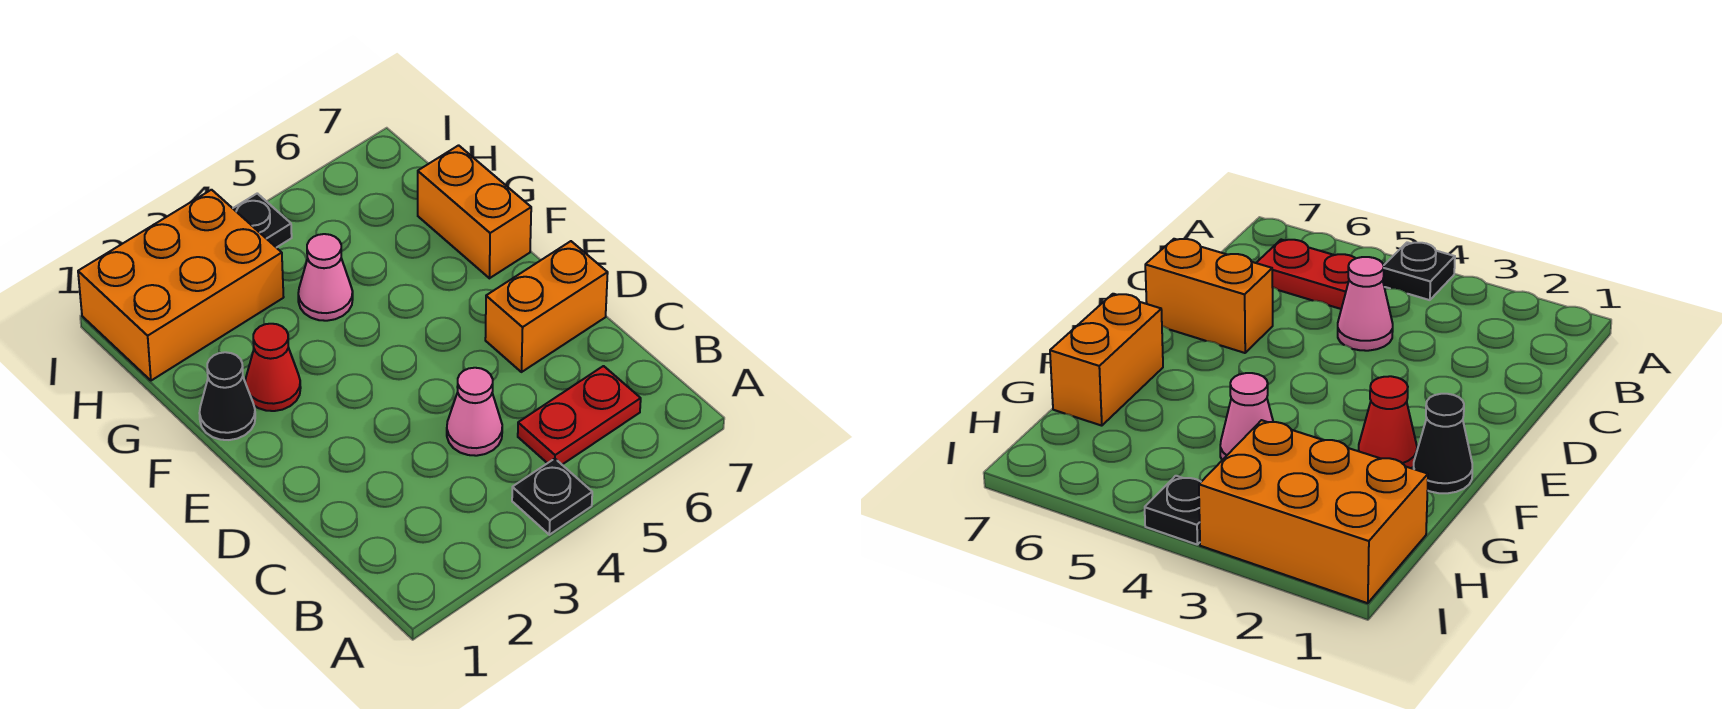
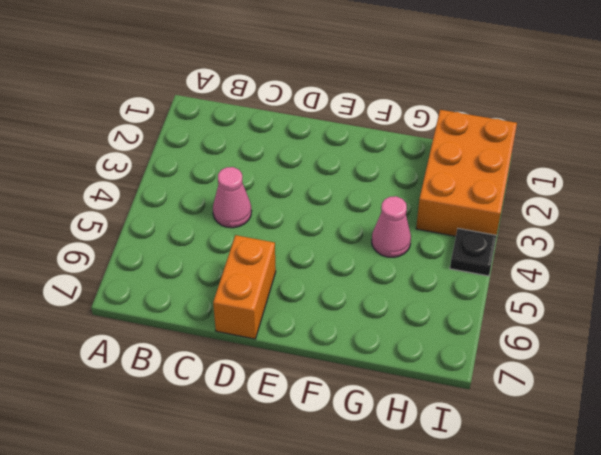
none -> black 1x1 plate [512,459,592,535]
none -> red 1x2 plate [518,366,641,464]

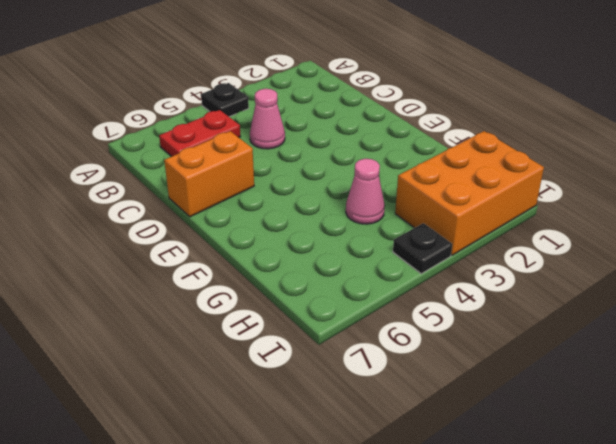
none -> black 1x1 cone [199,352,255,440]
none -> red 1x1 cone [245,324,301,411]

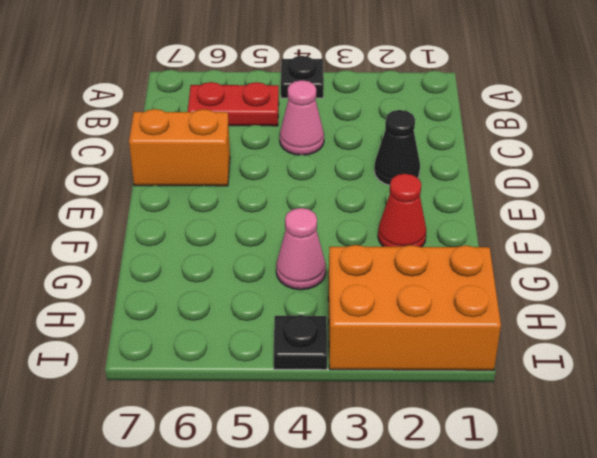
black 1x1 cone [374,110,420,185] -> black 1x1 cone moved to [199,352,255,440]
none -> orange 1x2 brick [418,145,531,278]

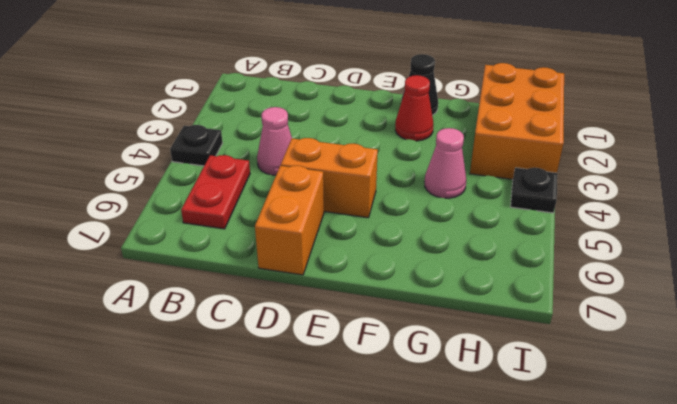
orange 1x2 brick [281,138,378,218] -> orange 1x2 brick moved to [418,145,531,278]

